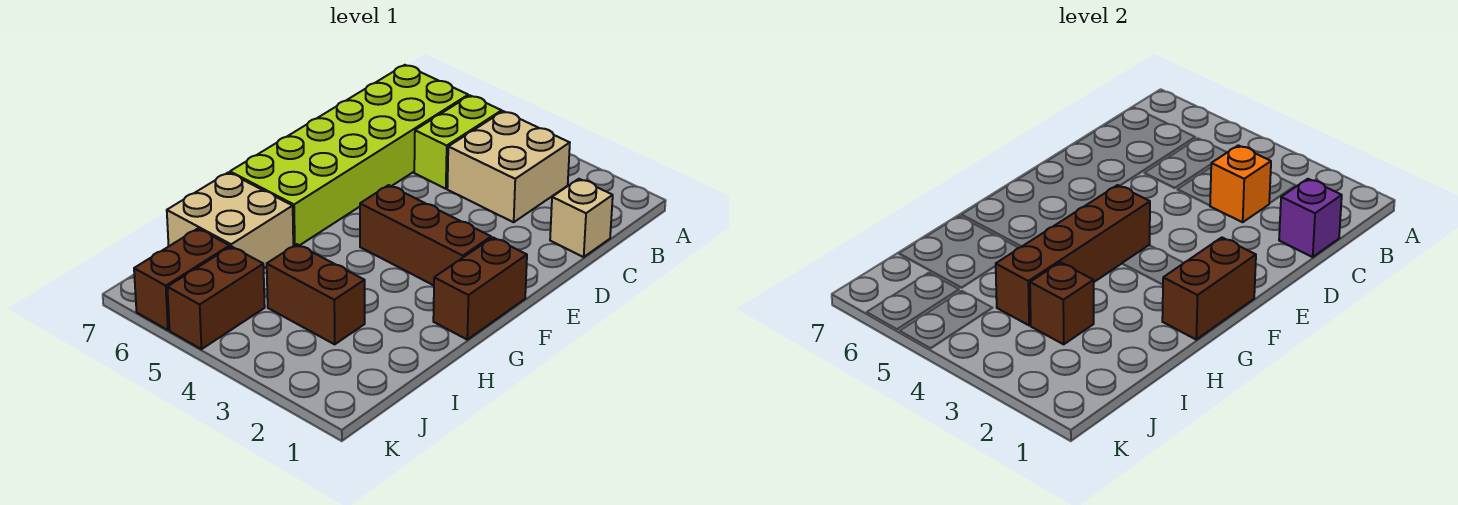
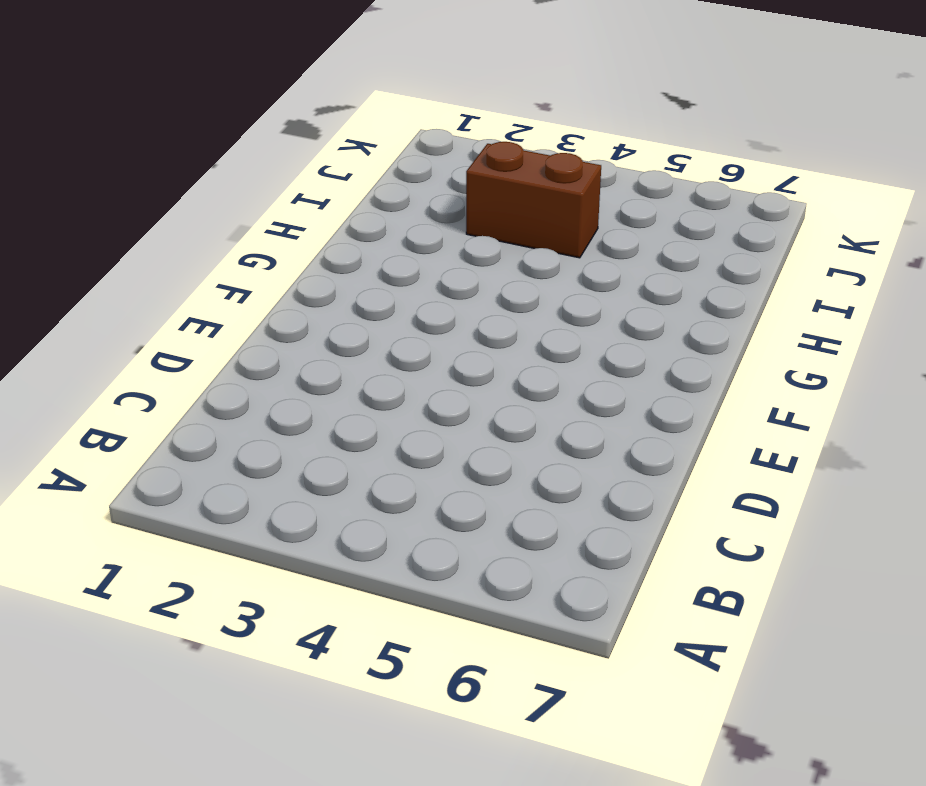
none -> tan 2x2 brick [447,111,570,222]
none -> lime 1x2 brick [414,96,502,189]
none -> lime 2x6 brick [230,65,468,246]

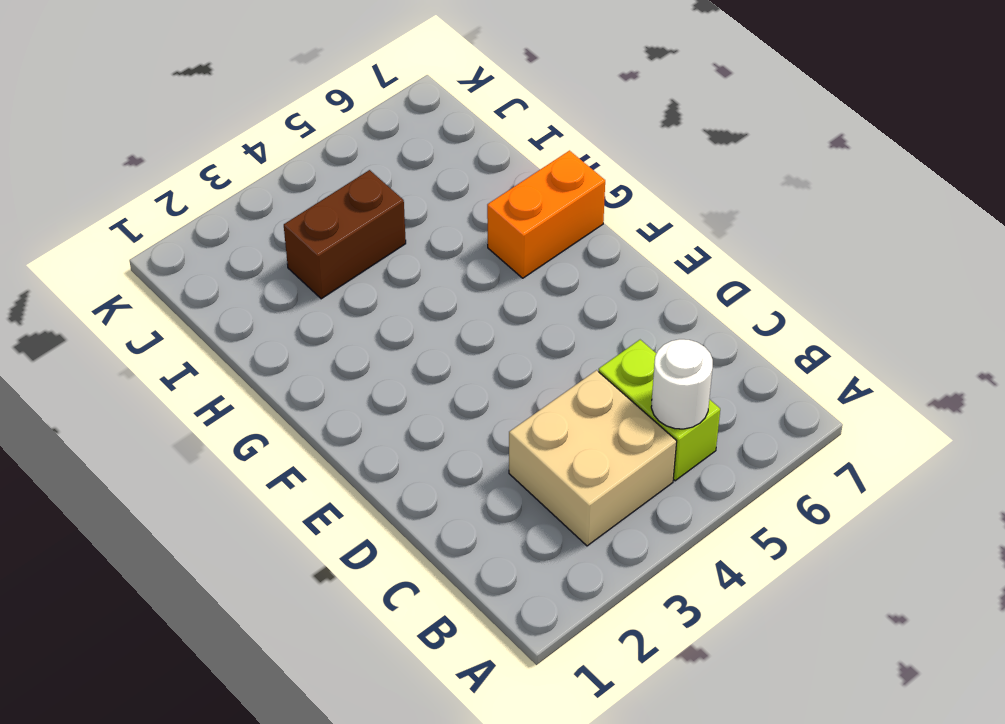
white 1x1 round brick [651,339,713,429] -> none
orange 1x2 brick [487,151,605,278] -> lime 2x6 brick [230,65,468,246]
none -> tan 1x1 brick [550,179,613,257]
none -> brown 1x2 brick [433,238,527,340]
none -> brown 1x3 brick [360,185,491,285]

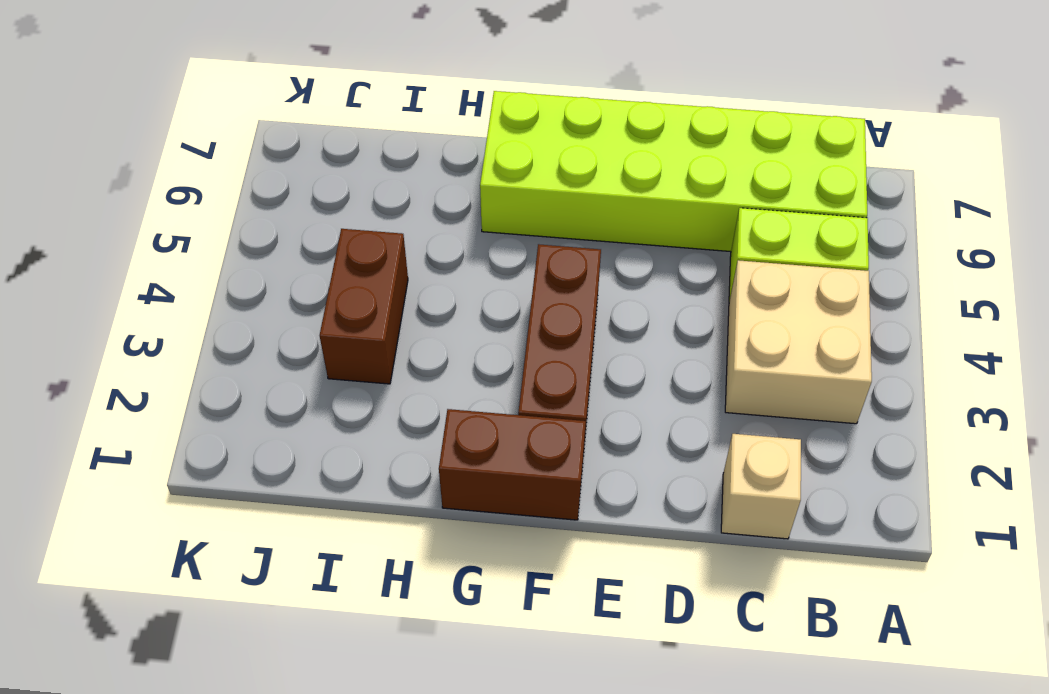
none -> tan 2x2 brick [167,172,293,268]
none -> brown 1x2 brick [167,246,265,349]
none -> brown 1x2 brick [134,229,230,330]

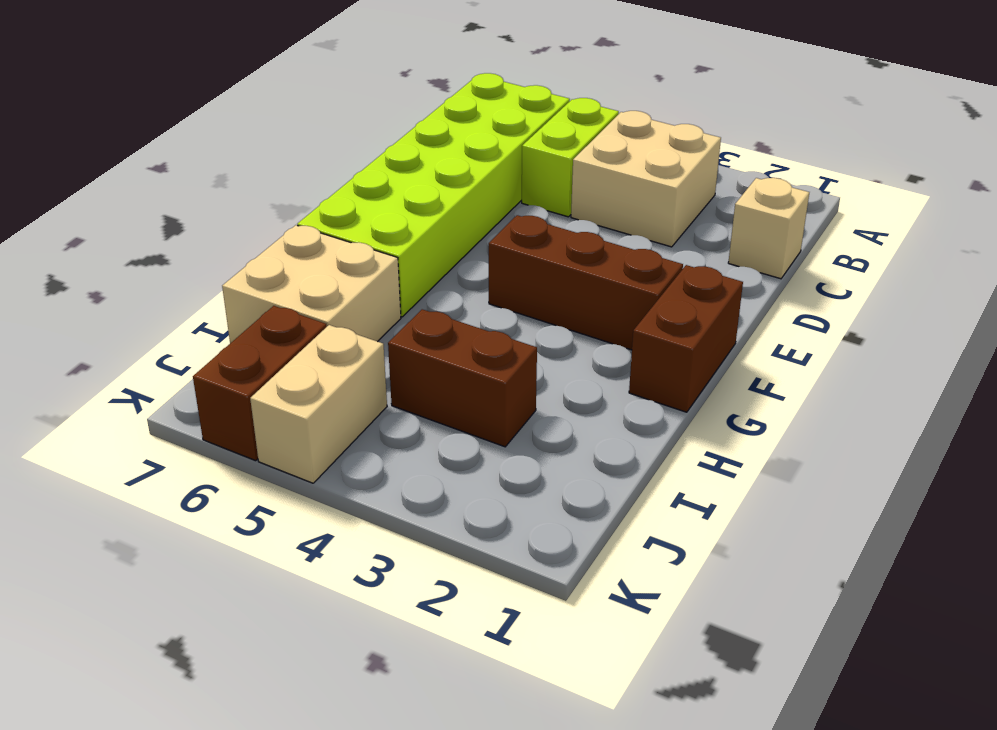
tan 1x2 brick [250,325,387,483] -> brown 1x2 brick [167,246,265,349]
none -> purple 1x1 brick [1279,179,1342,257]
none -> orange 1x1 brick [1210,145,1271,222]
none -> brown 1x2 brick [1162,238,1256,340]

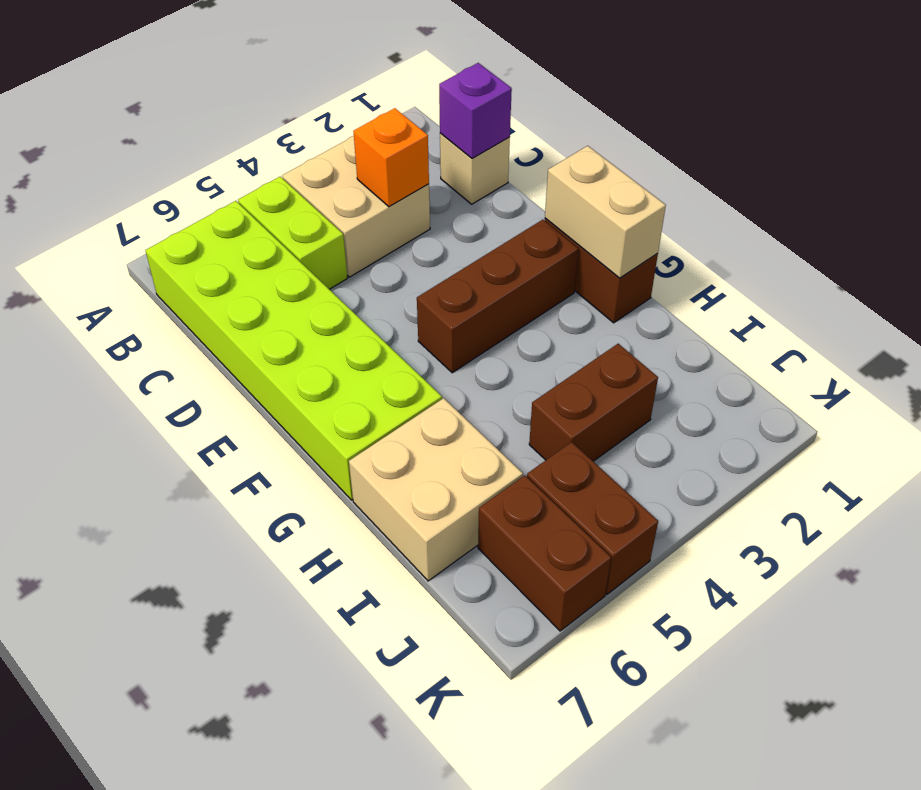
tan 1x2 brick [545,146,666,278] -> brown 1x2 brick [1162,238,1256,340]
none -> brown 1x4 brick [996,185,1150,325]
none -> brown 1x1 brick [1030,262,1094,344]

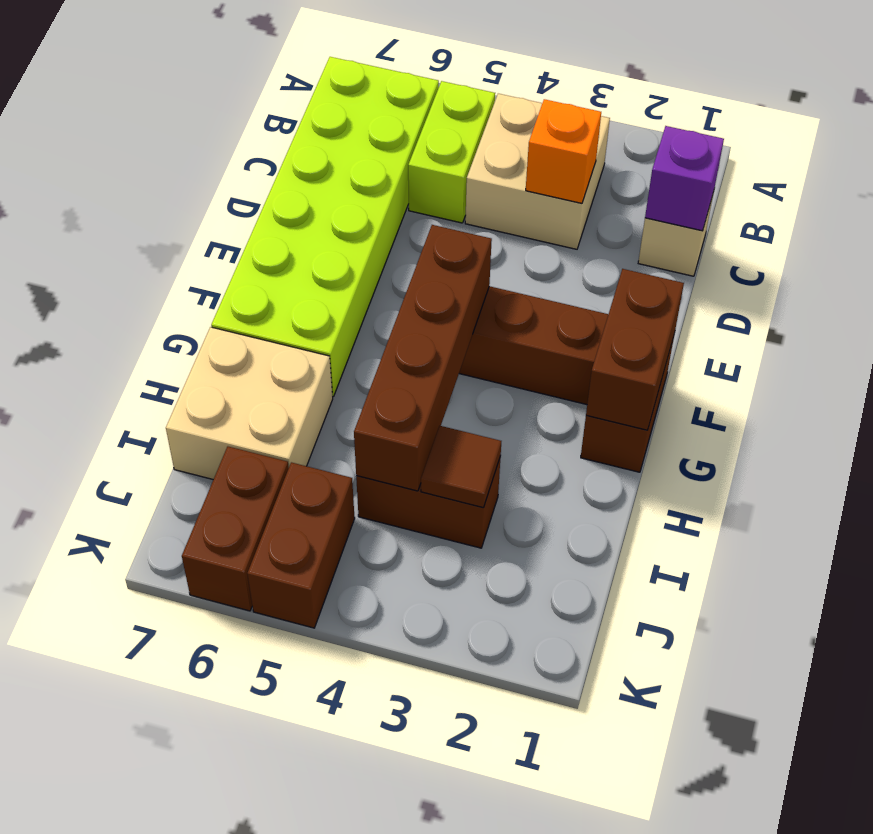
brown 1x1 tile [421,426,501,508] -> brown 1x1 brick [1030,262,1094,344]

